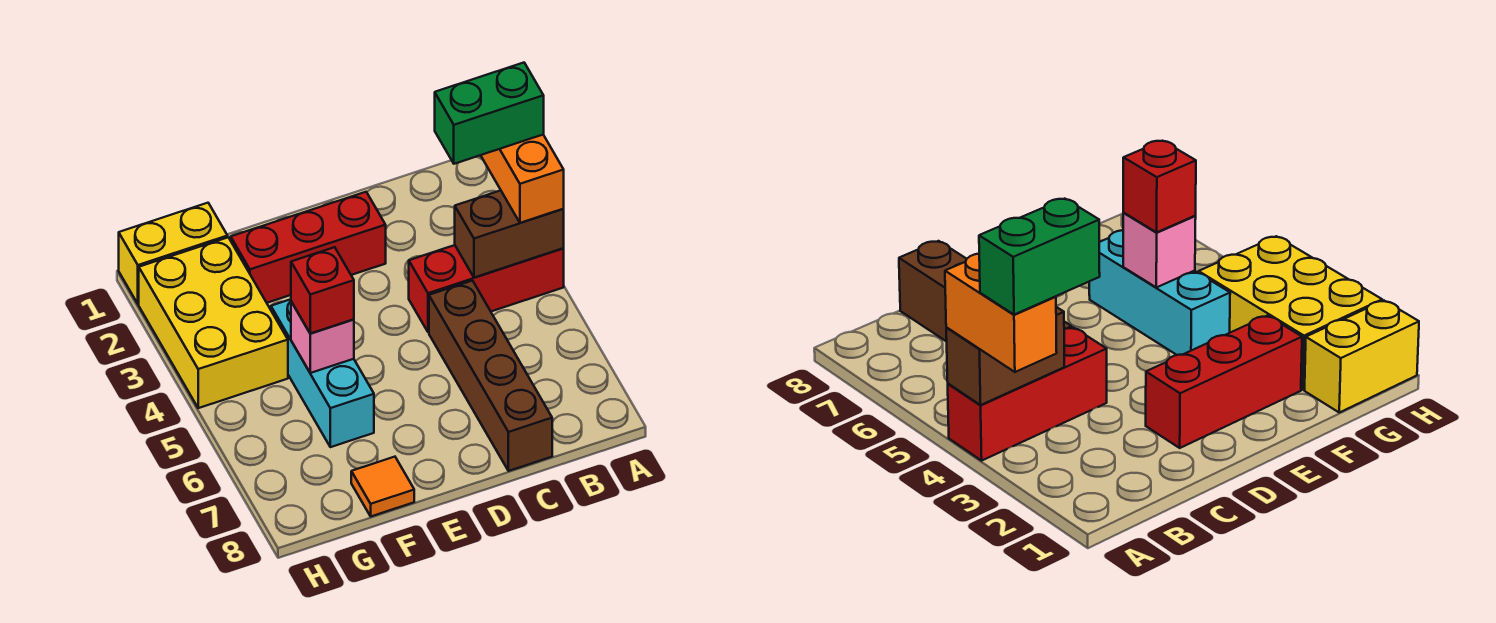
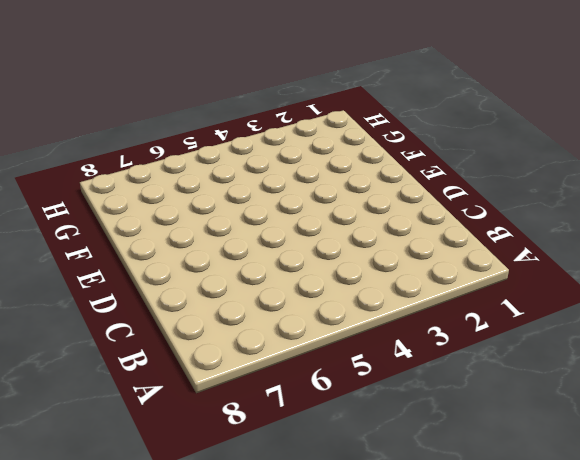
none -> red 1x3 brick [409,245,564,332]
none -> brown 1x4 brick [429,281,552,471]
none -> red 1x3 brick [231,192,386,303]

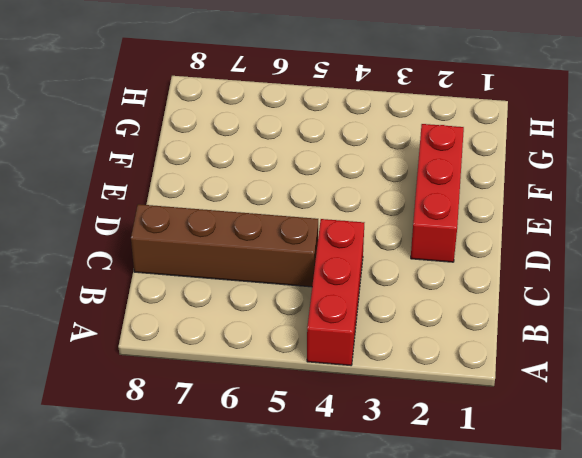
none -> cyan 1x3 brick [271,299,374,447]
none -> orange 1x1 tile [351,457,414,516]
none -> yellow 1x2 brick [119,203,228,304]

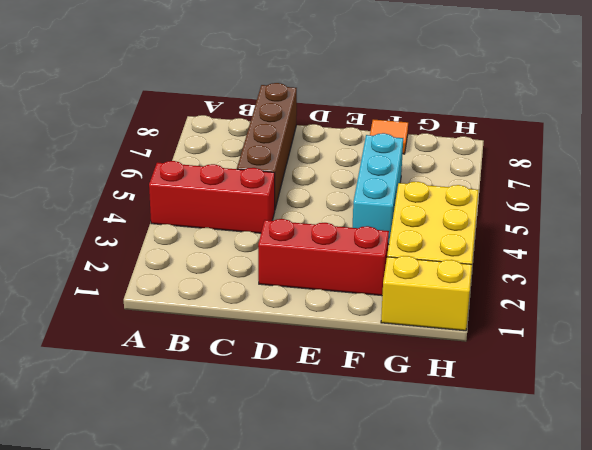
none -> brown 1x2 brick [455,190,564,278]
none -> pink 1x1 brick [291,302,354,373]
none -> orange 1x2 brick [481,135,564,223]

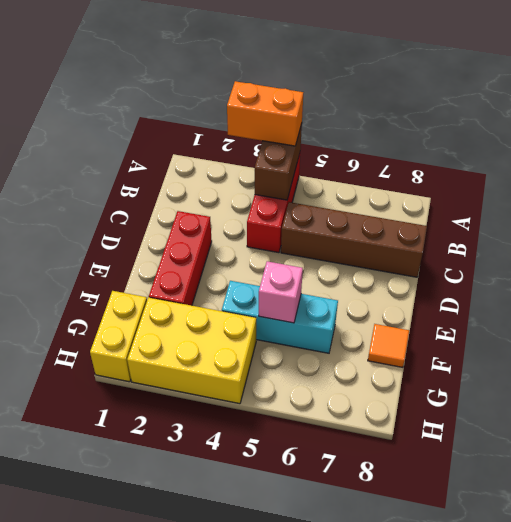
none -> red 1x1 brick [291,247,354,333]
none -> green 1x2 brick [435,63,544,164]

